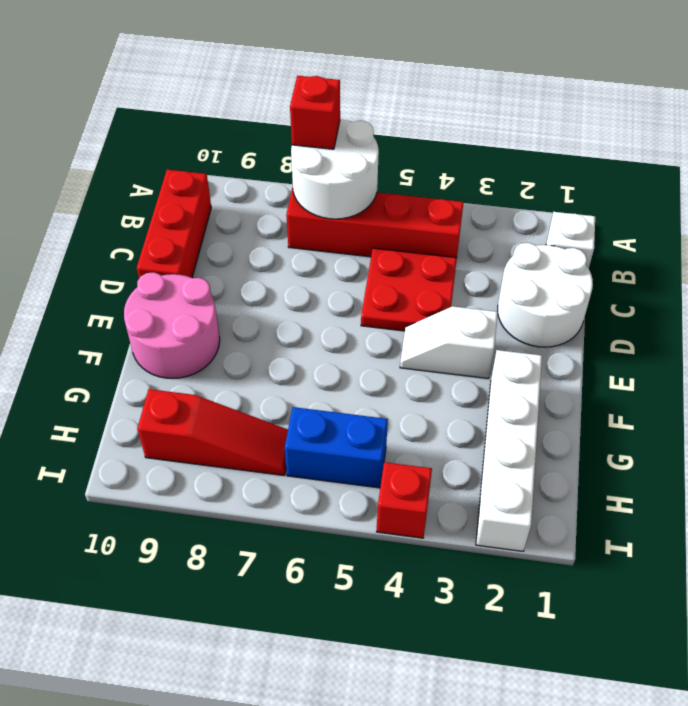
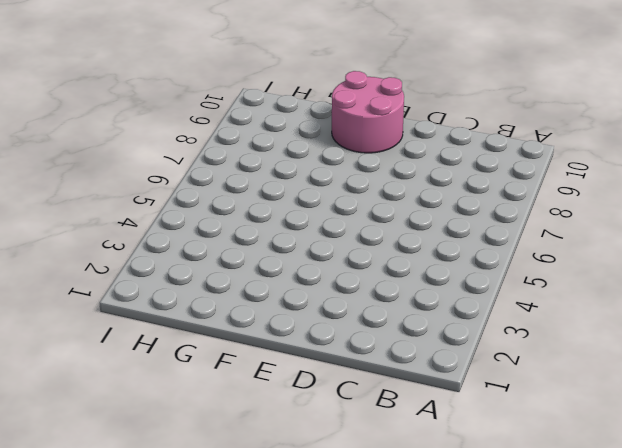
none -> white 1x1 brick [546,212,595,268]
none -> red 1x4 brick [286,187,463,258]
none -> red 1x3 brick [137,170,211,278]

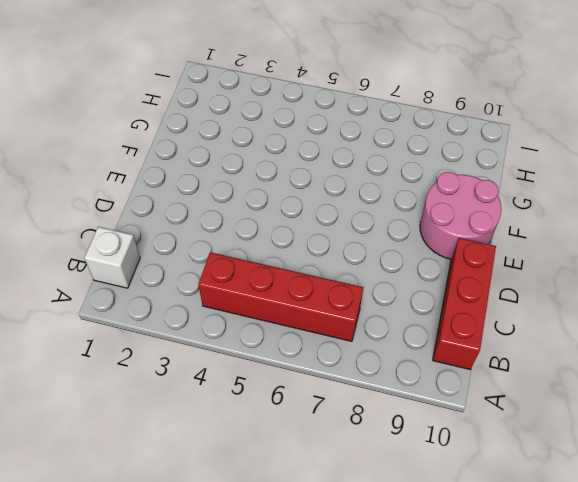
none -> white 2x2 round brick [498,243,593,347]
none -> red 2x2 plate [361,248,457,331]
none -> white 1x2 slope [400,306,498,379]

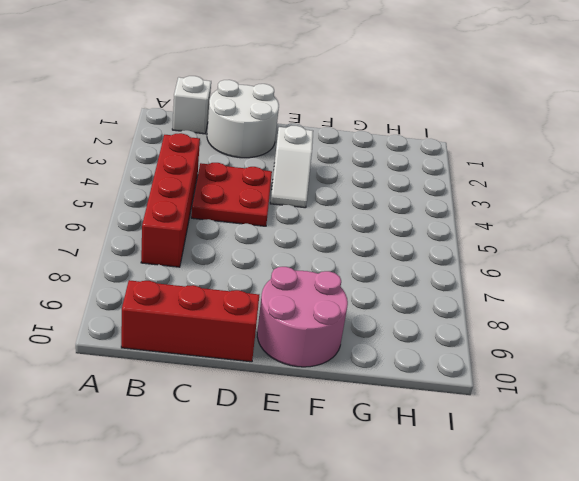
none -> white 1x4 brick [476,350,542,551]
none -> blue 1x2 brick [285,407,388,488]
none -> red 1x3 slope [137,389,288,475]

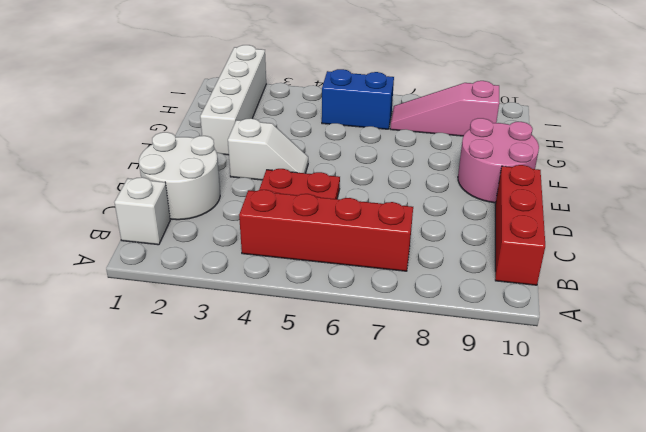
pink 1x3 slope [390,81,499,136] -> red 1x3 slope [137,389,288,475]
none -> red 1x1 brick [377,462,432,538]
none -> white 2x2 round brick [291,120,379,219]
none -> red 1x1 brick [290,76,340,149]

